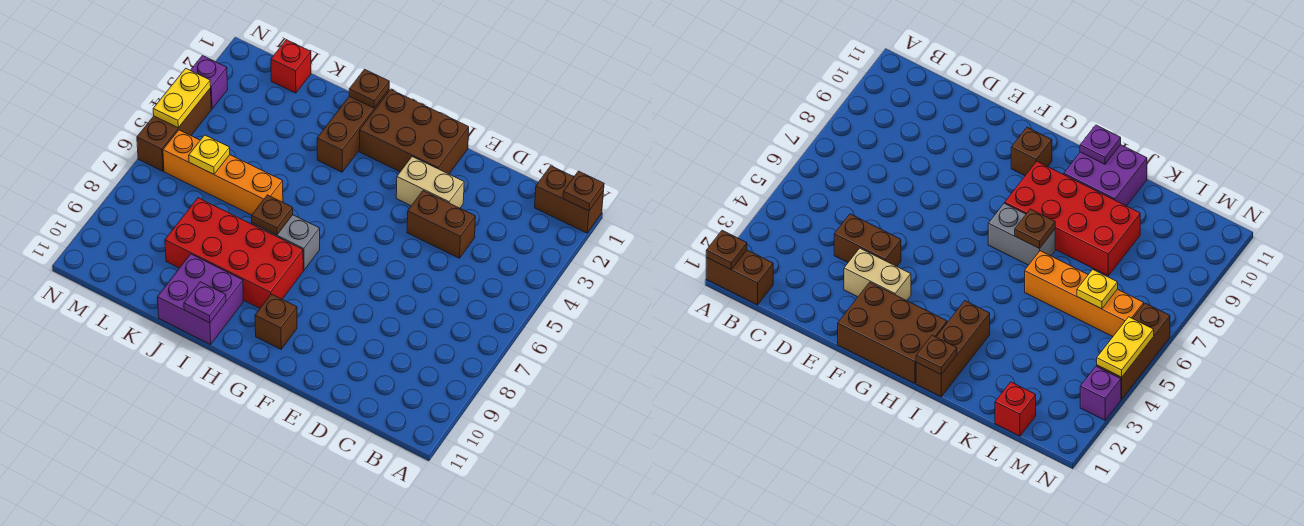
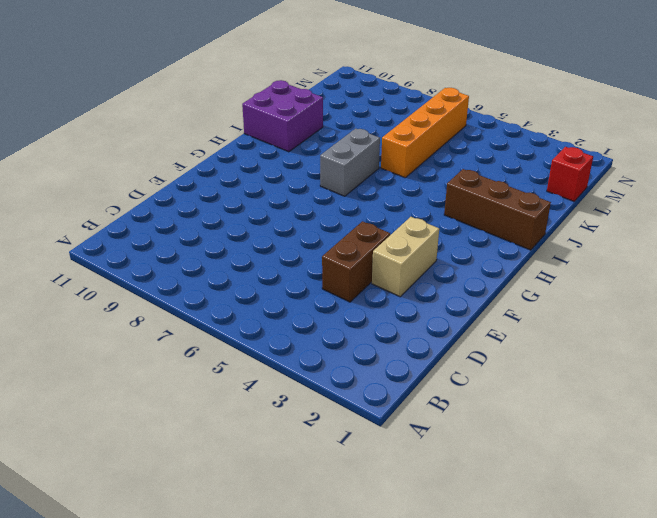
none -> brown 1x2 brick [535,166,604,233]
none -> brown 2x3 brick [359,90,469,174]
none -> brown 1x1 brick [255,294,297,349]

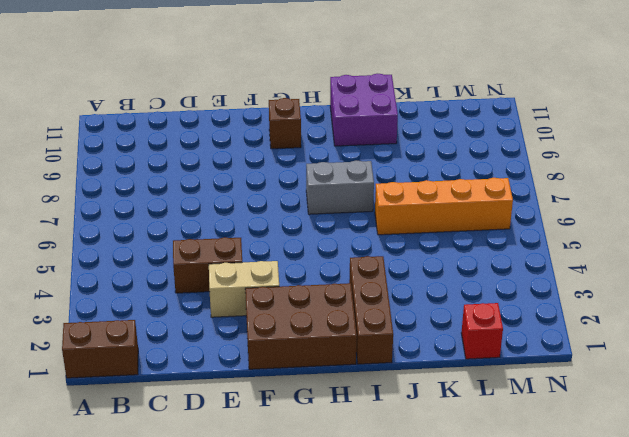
none -> red 2x4 brick [165,198,303,308]
none -> purple 1x1 brick [190,56,228,109]
none -> brown 1x3 brick [137,88,211,171]

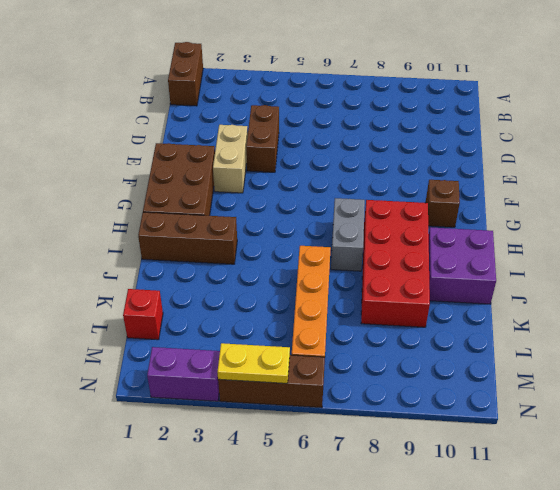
purple 1x2 brick [147,347,220,401] -> purple 1x1 brick [190,56,228,109]
none -> brown 1x1 plate [563,171,604,211]
none -> brown 1x1 plate [349,69,389,108]
none -> brown 1x1 plate [252,195,293,235]

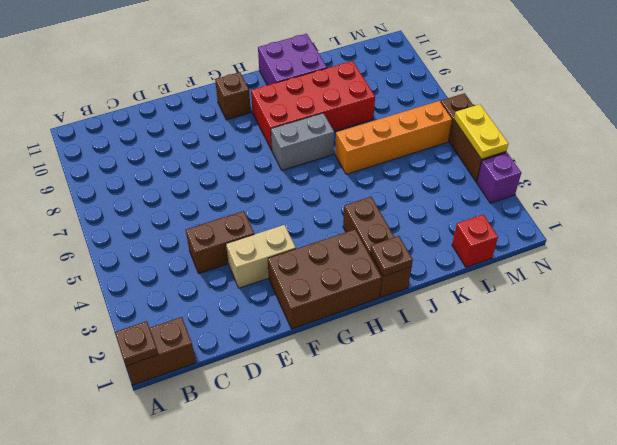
none -> brown 1x1 plate [252,195,293,235]
none -> purple 1x1 plate [184,282,226,323]
none -> yellow 1x1 plate [189,135,230,174]

